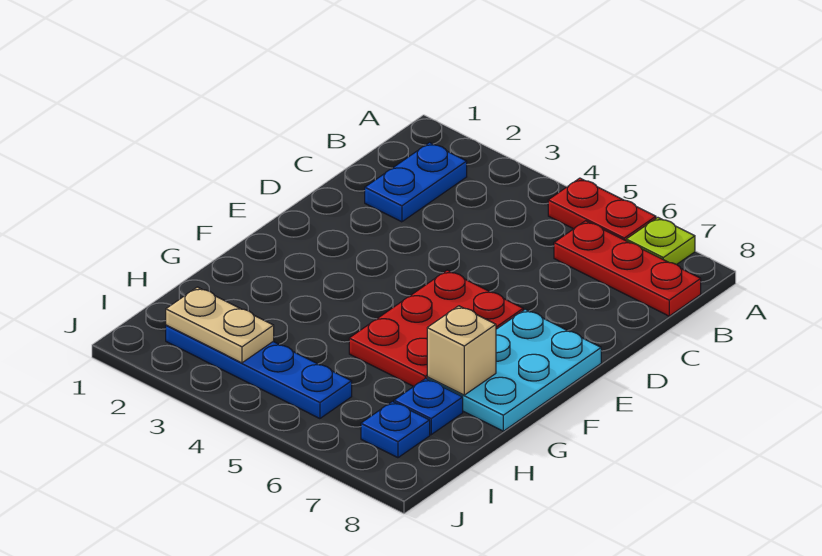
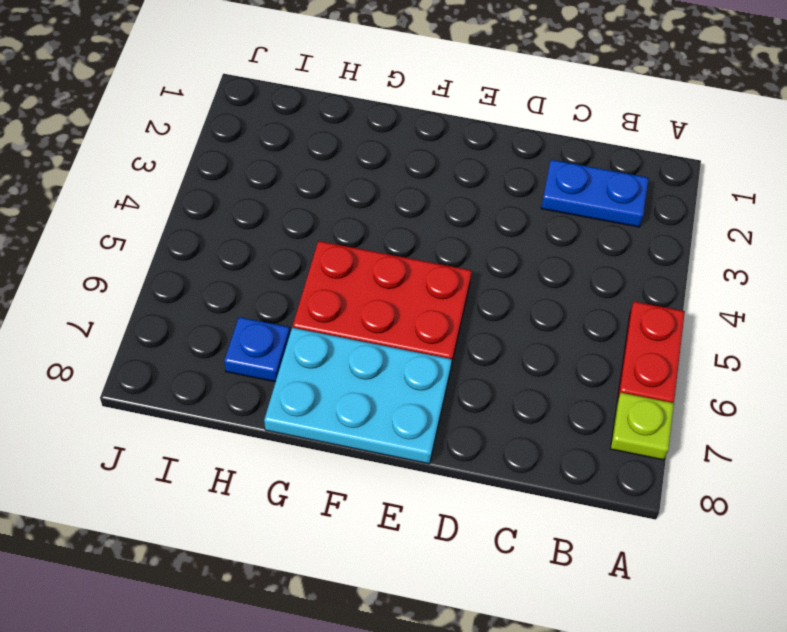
none -> red 1x3 plate [554,221,701,316]
none -> blue 1x4 plate [166,325,352,419]

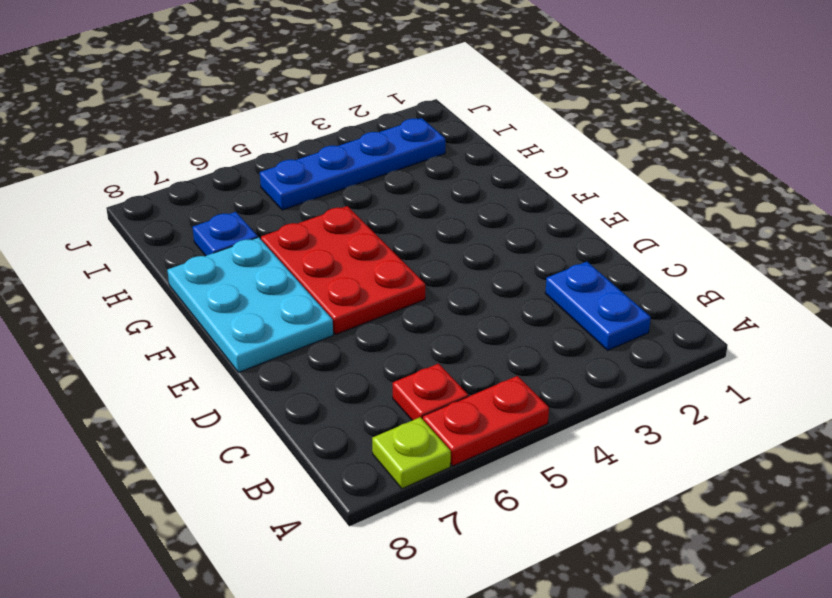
red 1x1 plate [393,364,468,420] -> red 1x3 plate [554,221,701,316]
none -> blue 1x1 plate [361,402,430,458]
none -> tan 1x1 brick [427,306,496,395]

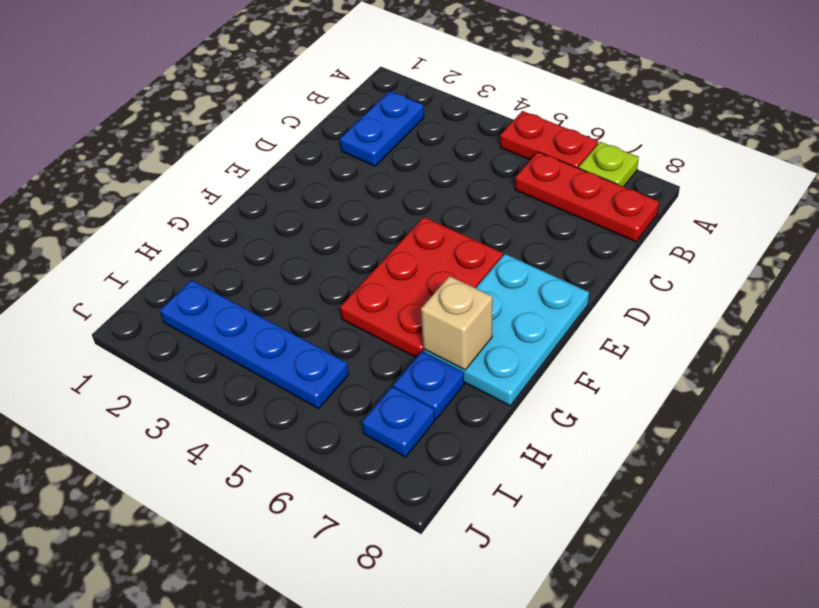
none -> tan 1x2 plate [166,287,274,363]

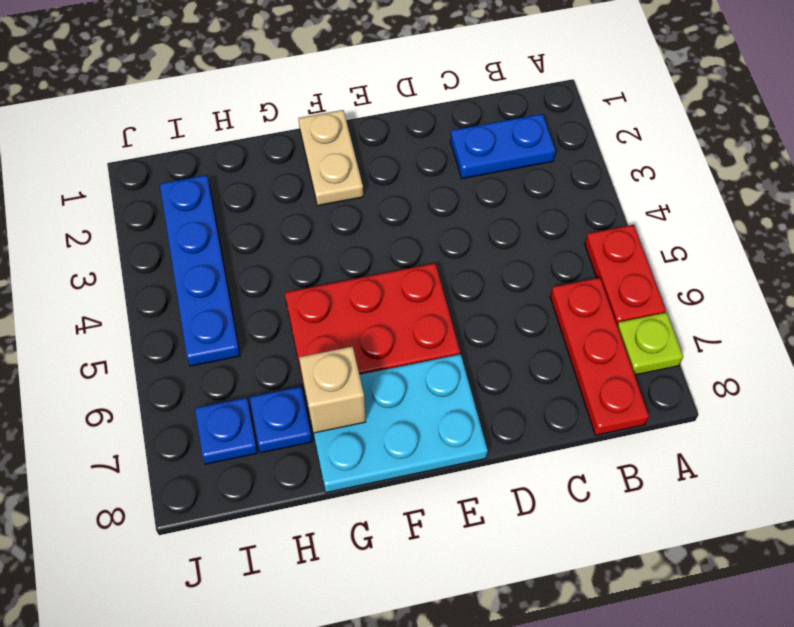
tan 1x2 plate [298,110,363,206] -> tan 1x2 plate moved to [166,287,274,363]

